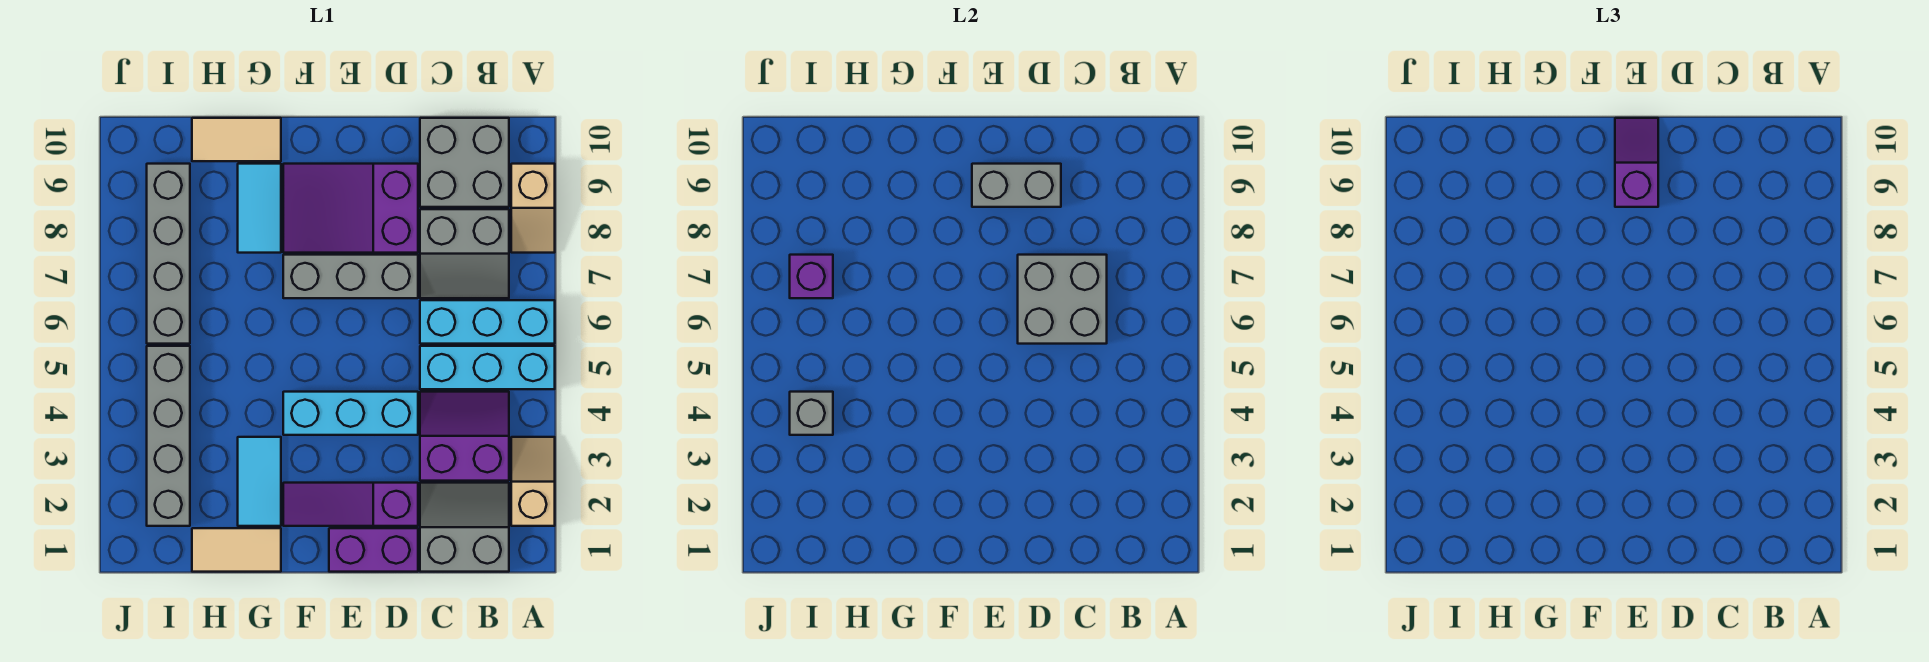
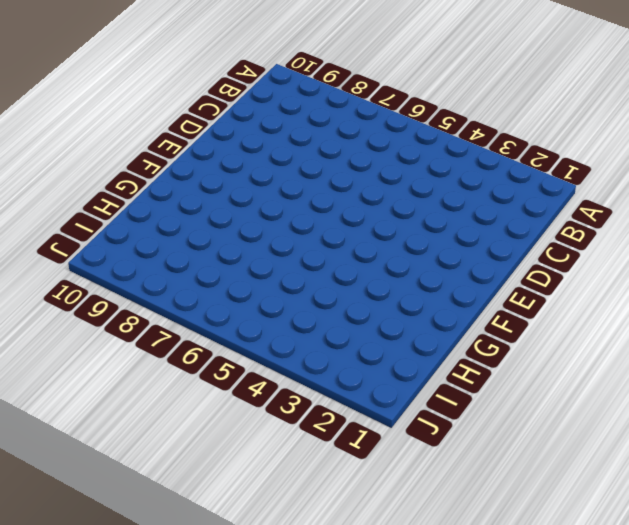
none -> tan 1x2 slope [511,437,555,526]
none -> cyan 1x3 brick [420,346,555,389]
none -> cyan 1x3 brick [420,300,555,344]

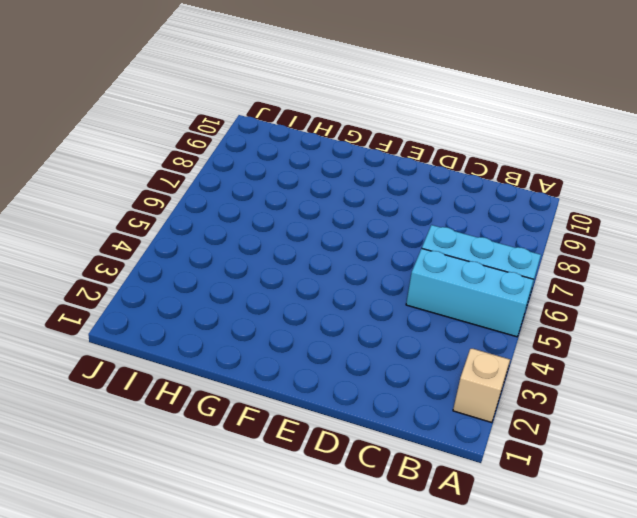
none -> tan 1x2 slope [511,164,555,253]
none -> grey 2x2 slope [420,483,509,572]
none -> purple 2x2 slope [420,392,509,481]

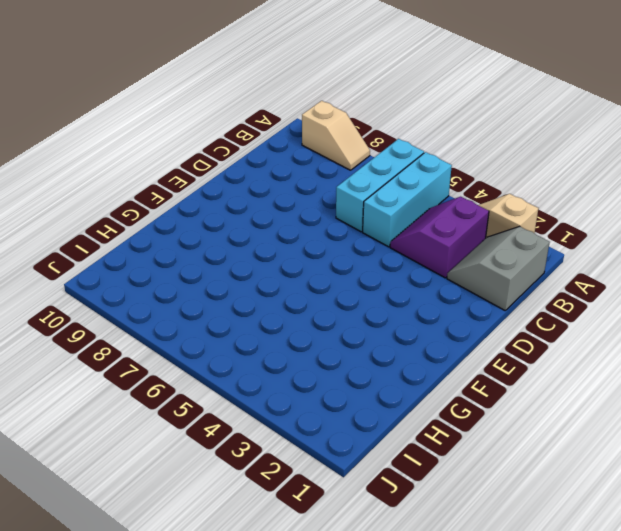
none -> grey 2x2 slope [420,209,509,298]
none -> grey 2x2 brick [420,118,509,207]
none -> purple 1x2 brick [329,528,418,572]

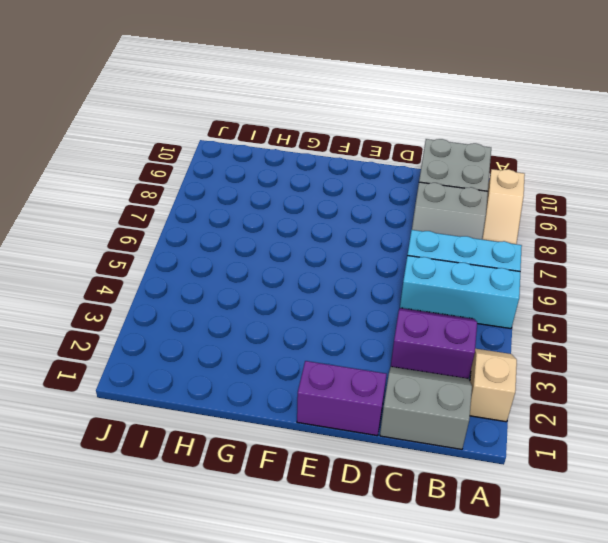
none -> purple 1x3 slope [283,483,418,526]
none -> cyan 1x3 brick [283,392,418,435]
none -> grey 1x3 brick [283,255,418,298]

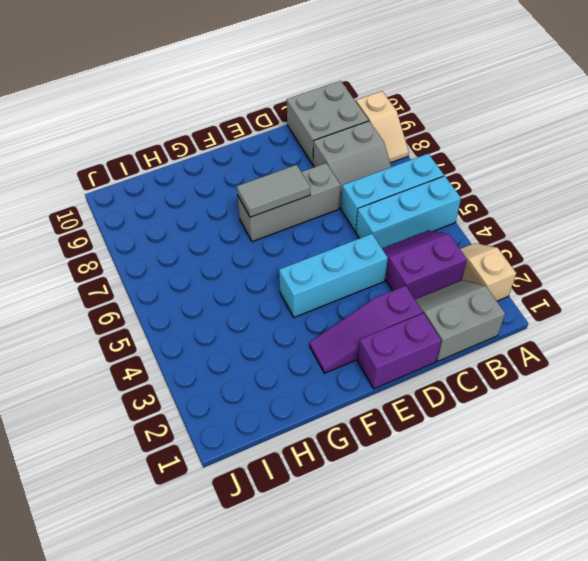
grey 1x2 tile [237,165,310,217] -> none
none -> purple 2x3 slope [283,164,418,253]
none -> tan 1x2 tile [192,528,281,572]
none -> cyan 1x2 tile [238,437,281,526]

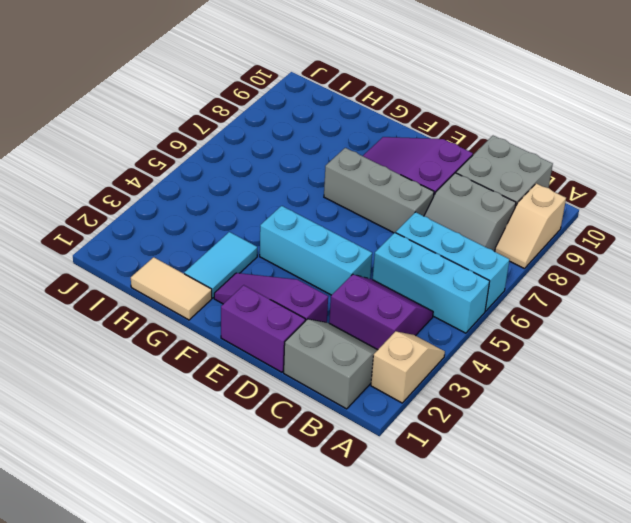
none -> cyan 1x2 tile [238,164,281,253]
none -> tan 1x2 tile [192,118,281,161]
none -> grey 1x4 brick [147,346,190,526]

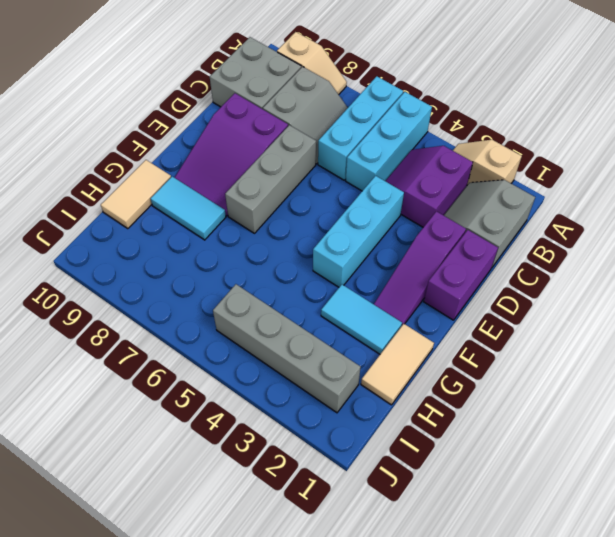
none -> grey 1x4 brick [147,164,190,344]
none -> grey 2x2 brick [1018,255,1107,344]
none -> grey 1x2 brick [972,164,1061,207]

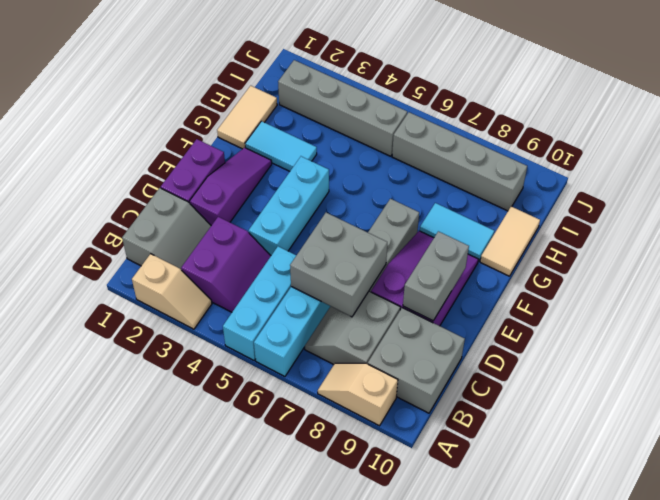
none -> grey 1x1 brick [790,392,833,435]
none -> purple 1x1 brick [790,255,833,298]
none -> purple 1x2 slope [1615,118,1658,207]

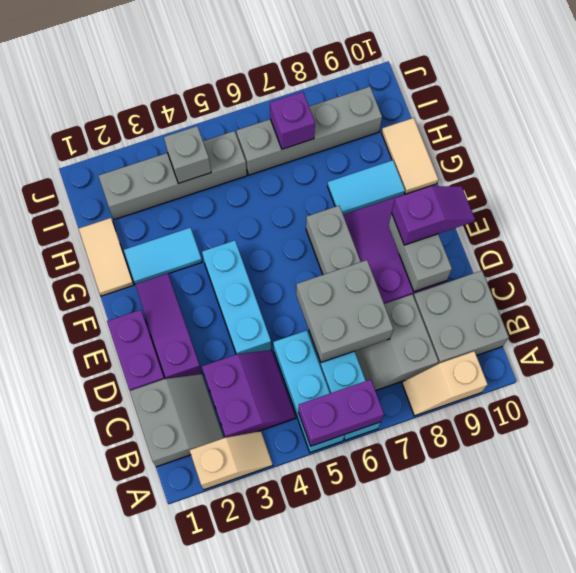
purple 1x2 brick [298,380,384,446] -> none

